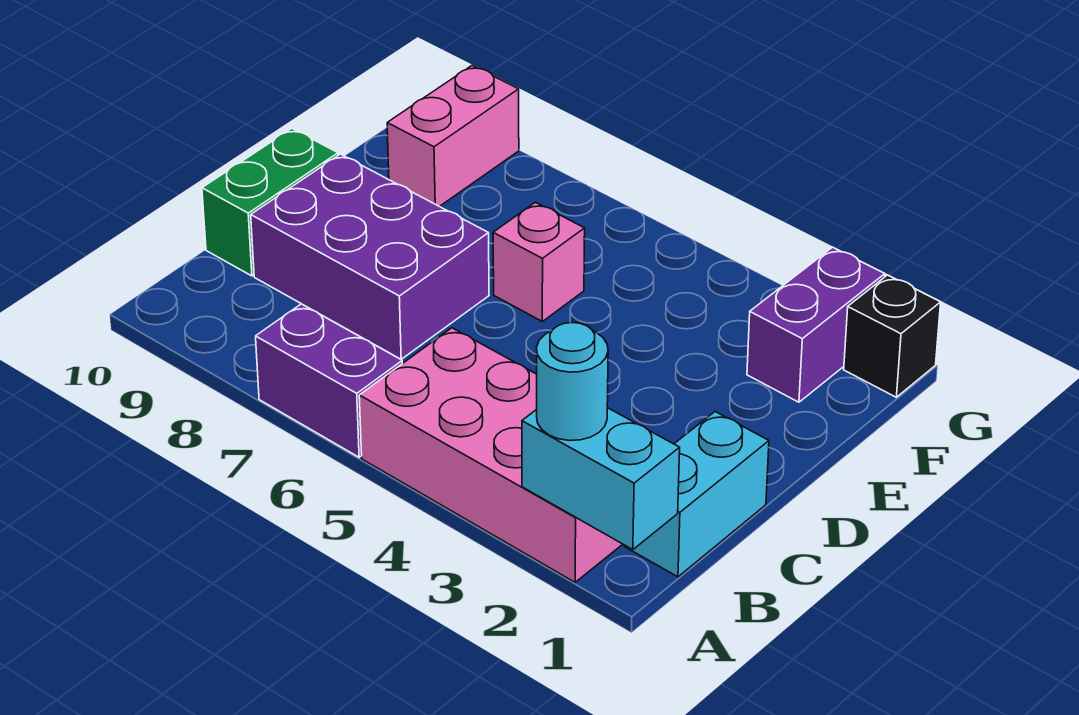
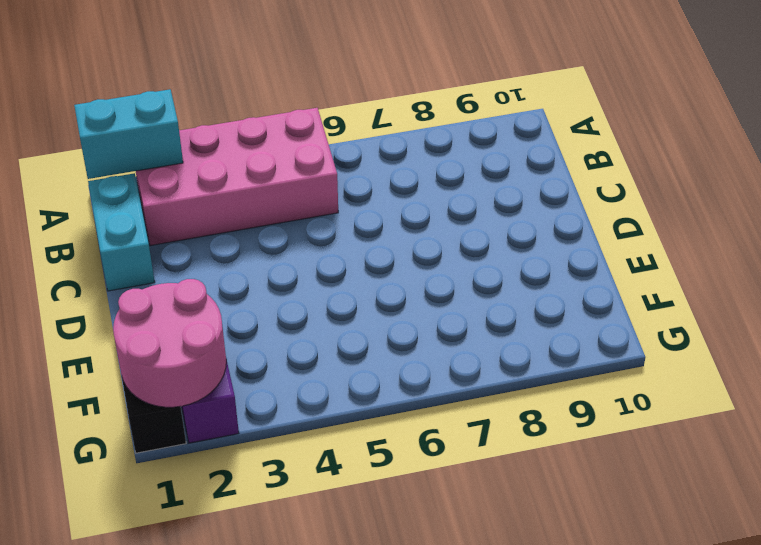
pink 2x2 round brick [113,279,226,407] -> none
none -> purple 1x2 brick [256,304,402,457]
none -> purple 2x3 brick [251,154,489,359]

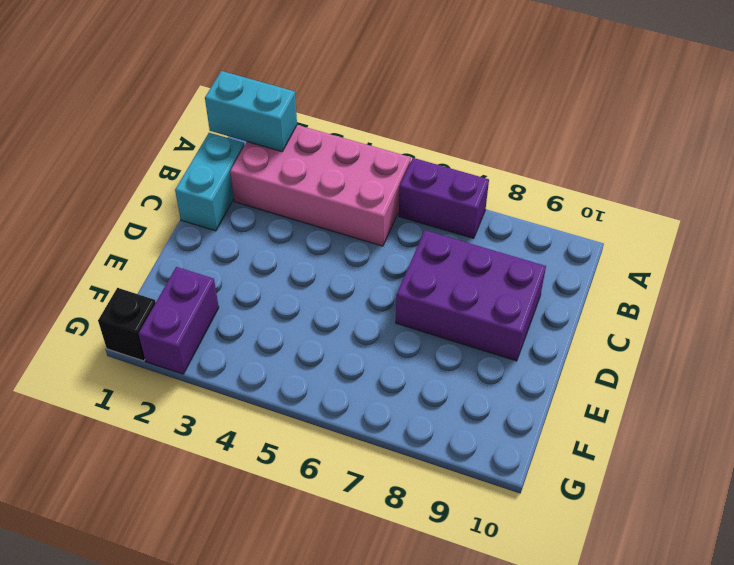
none -> green 1x2 brick [202,129,338,276]
none -> pink 1x1 brick [493,202,585,321]

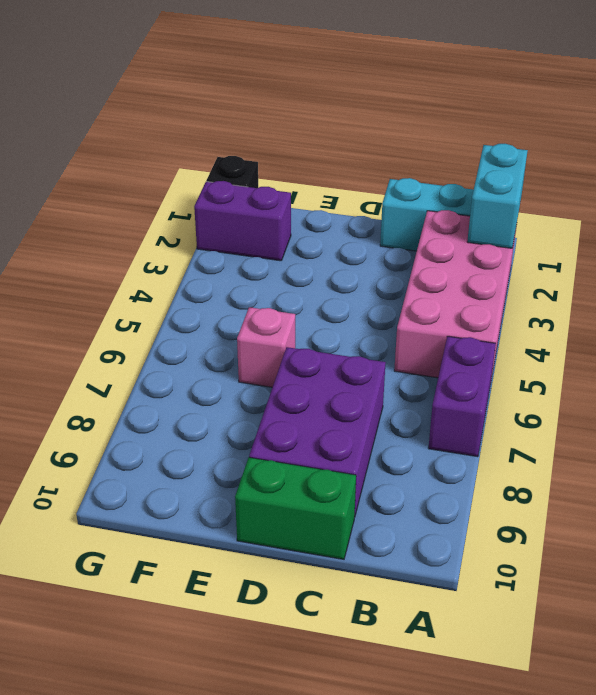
none -> pink 1x2 brick [387,66,519,207]
none -> cyan 1x1 round brick [537,323,608,441]

